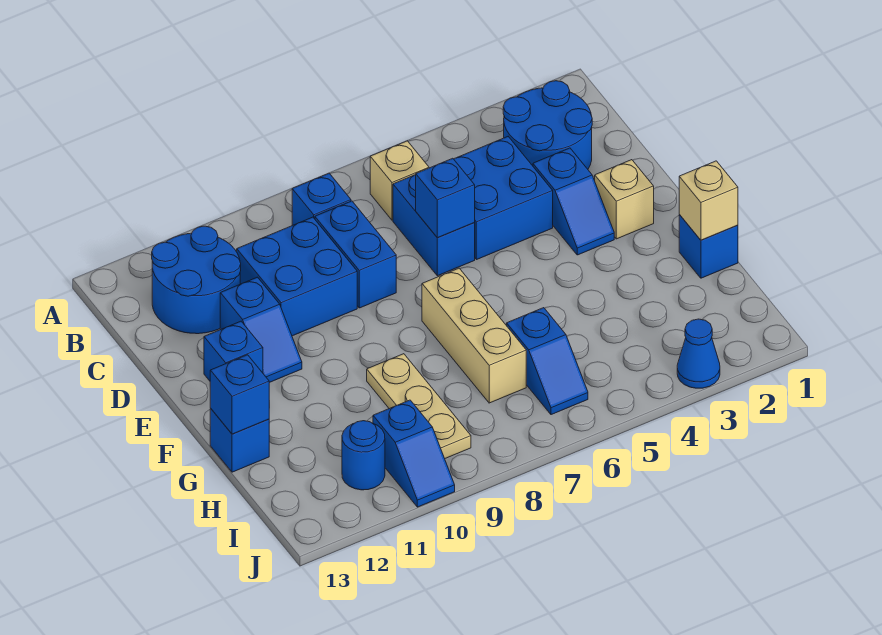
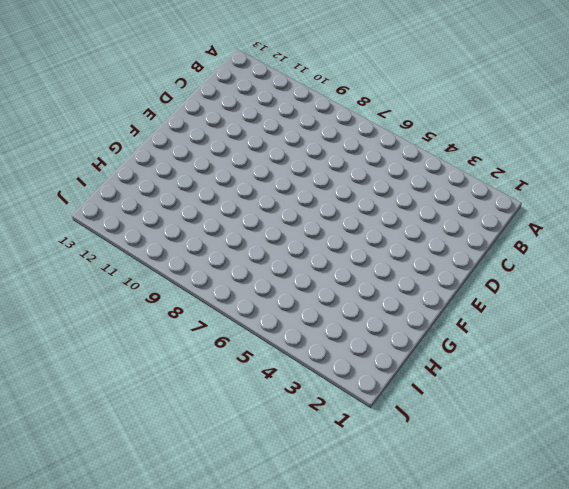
none -> blue 2x2 round brick [503,81,592,169]
none -> tan 1x1 brick [370,141,429,220]
none -> blue 1x1 brick [292,173,351,225]

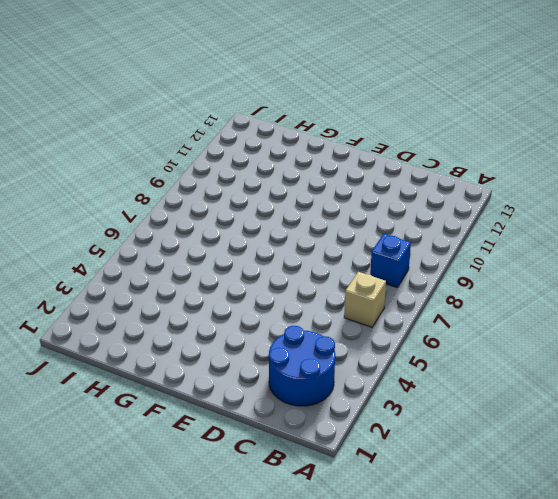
none -> blue 2x2 round brick [152,226,241,334]
none -> blue 2x2 brick [454,137,553,260]
none -> blue 1x2 brick [393,175,475,276]

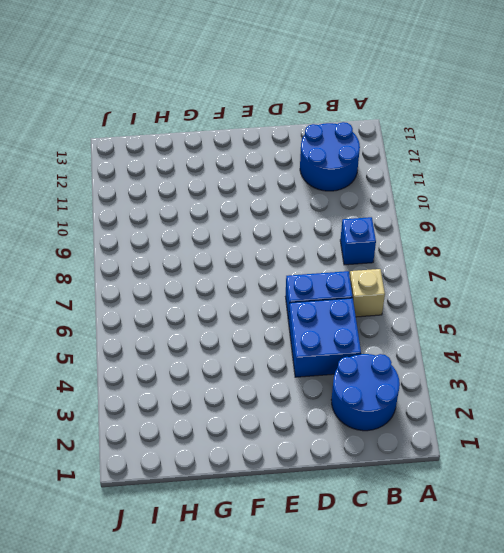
none -> blue 1x2 brick [315,201,396,308]
none -> blue 2x2 brick [237,217,357,336]
none -> blue 1x2 slope [533,148,614,255]

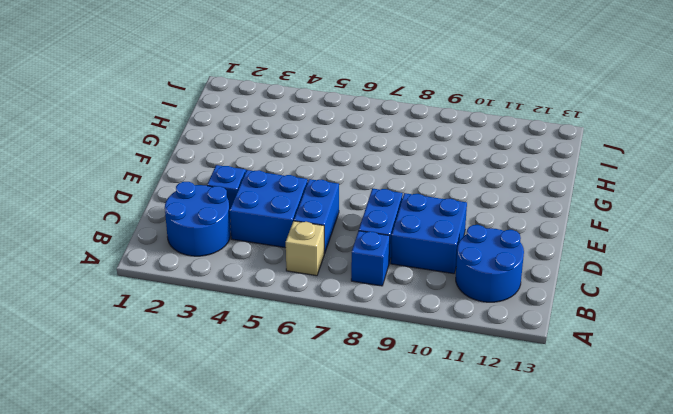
none -> blue 1x2 slope [220,277,302,383]
none -> tan 1x1 brick [595,160,654,239]
none -> blue 1x1 brick [204,321,263,381]

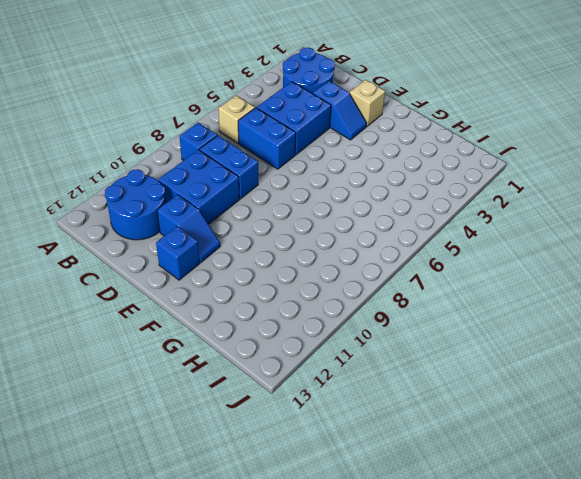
none -> tan 1x3 brick [422,268,526,403]
none -> blue 1x1 brick [679,215,738,278]
none -> tan 1x3 plate [367,354,471,458]

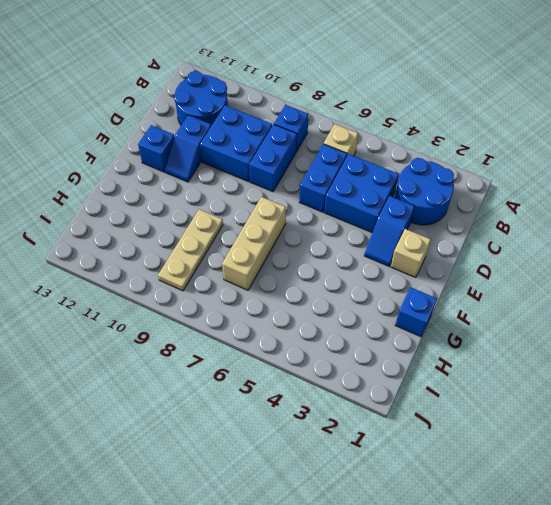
none -> blue 1x1 brick [210,409,269,472]
none -> blue 1x2 slope [507,308,588,415]
none -> blue 1x2 slope [373,400,455,507]

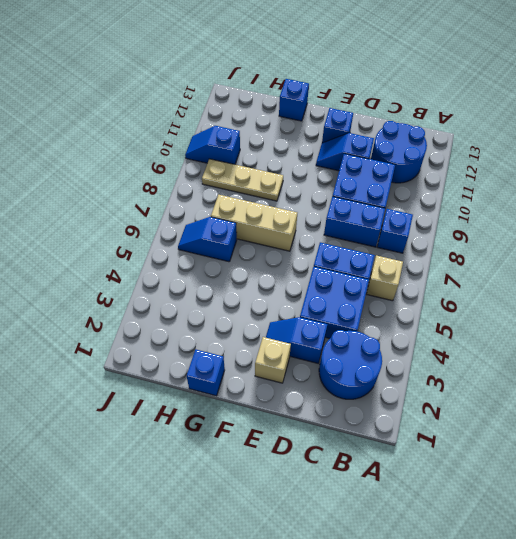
none -> blue 1x1 round brick [342,421,385,490]
none -> blue 1x1 cone [677,319,720,388]
none -> blue 1x1 brick [416,158,475,238]

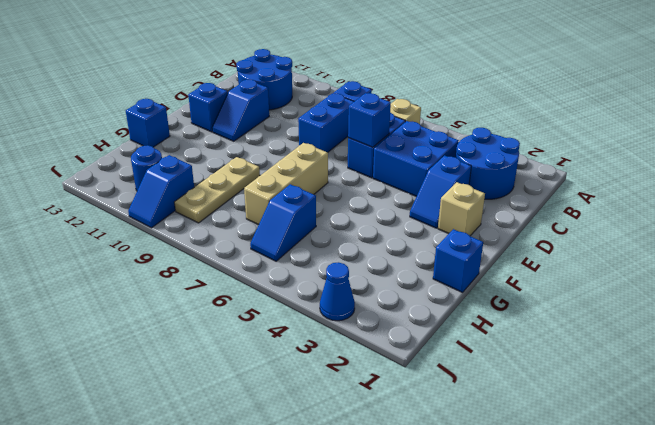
none -> blue 2x2 brick [237,217,357,336]
none -> tan 1x1 brick [679,161,738,240]
none -> blue 1x1 brick [210,355,269,434]

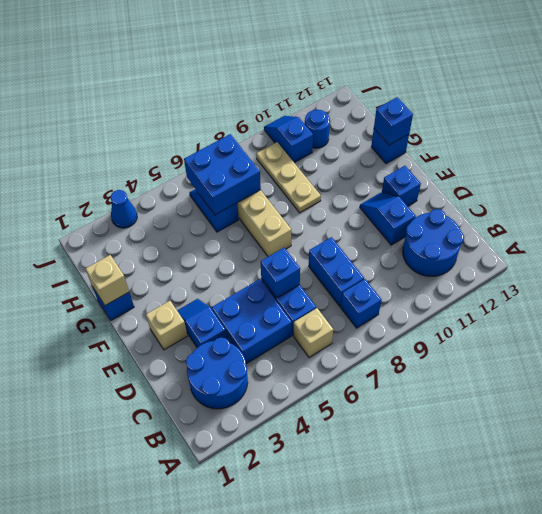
blue 2x2 brick [184,134,261,215] -> blue 2x2 brick moved to [237,217,357,336]

